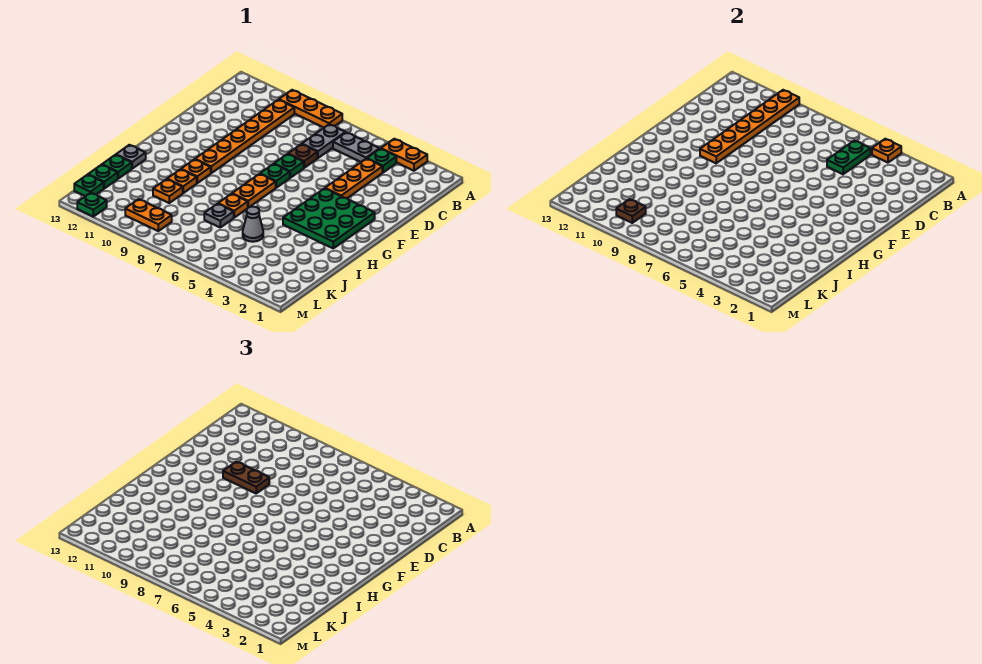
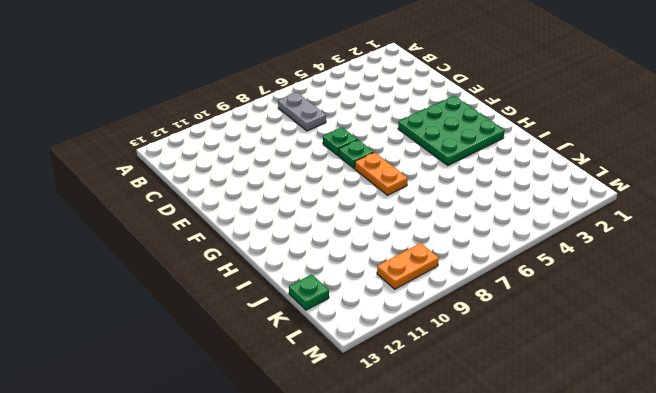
none -> orange 1x2 plate [381,139,427,171]
none -> orange 1x3 plate [279,90,342,128]
none -> green 1x1 plate [367,149,396,173]

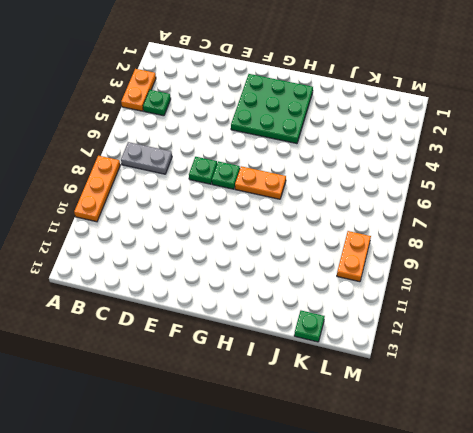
none -> grey 1x2 plate [333,132,379,162]
none -> orange 1x6 plate [195,100,294,173]
none -> orange 1x3 plate [325,159,382,198]

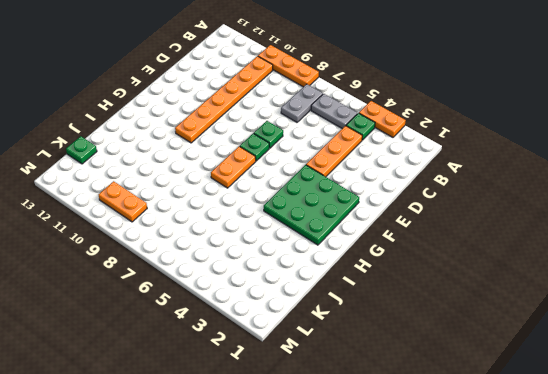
none -> brown 1x1 plate [288,144,317,168]
none -> orange 1x1 plate [181,159,211,183]
none -> orange 1x1 plate [218,194,248,217]

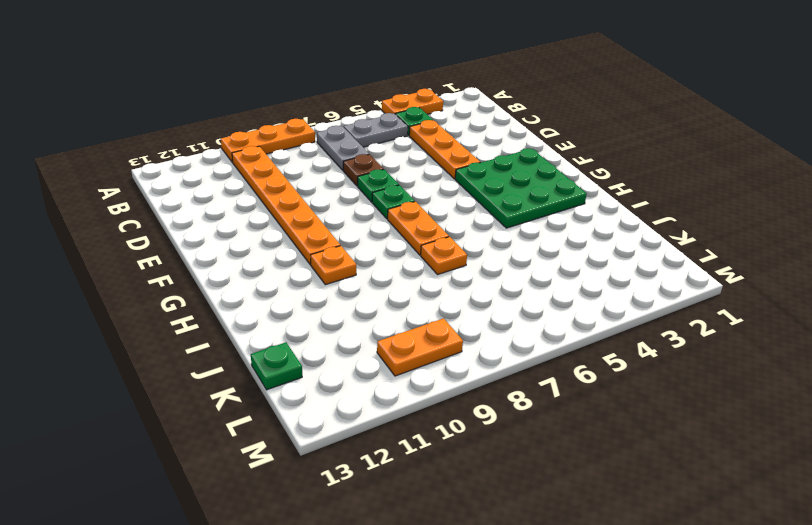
none -> orange 1x1 plate [167,169,197,193]
none -> grey 1x1 plate [116,145,146,169]
none -> grey 1x1 cone [243,207,263,242]

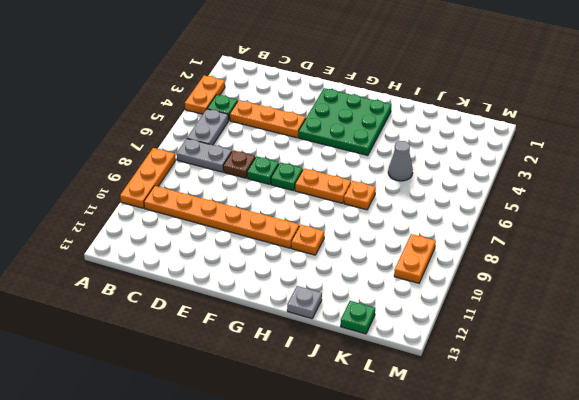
none -> orange 1x1 plate [167,169,197,193]
none -> grey 1x1 plate [204,204,234,227]
none -> orange 1x1 plate [153,179,183,203]

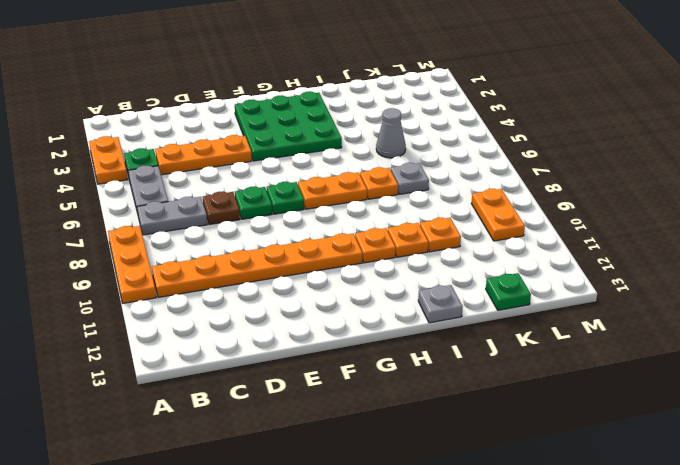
none -> green 1x1 plate [102,155,132,178]
none -> green 1x1 plate [74,175,104,196]
none -> green 1x1 plate [77,193,107,217]

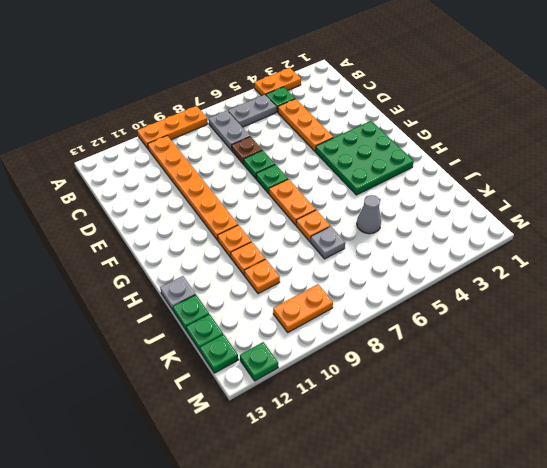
none -> orange 1x1 plate [872,139,901,163]
none -> orange 1x6 plate [700,90,799,163]
none -> green 1x2 plate [827,141,870,174]

